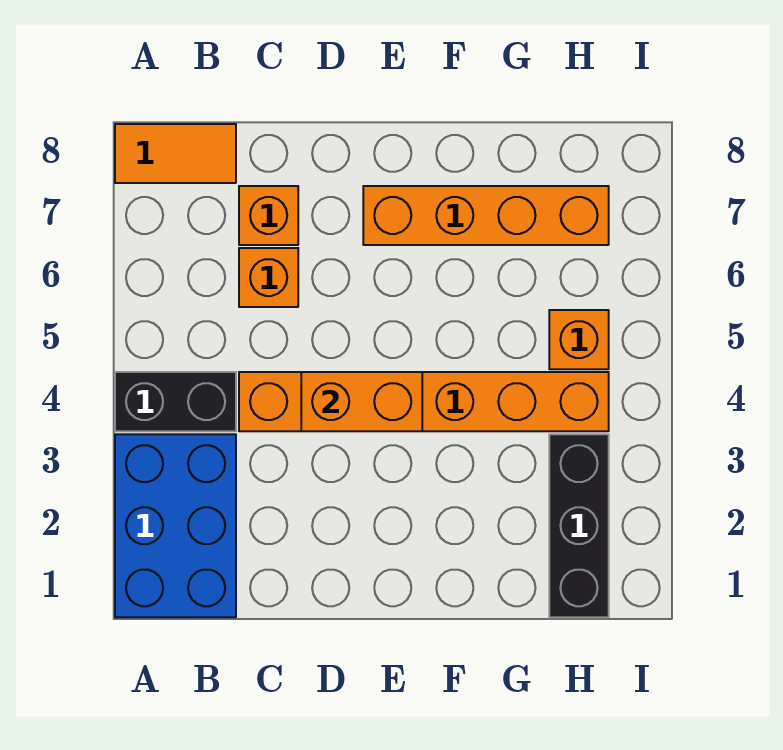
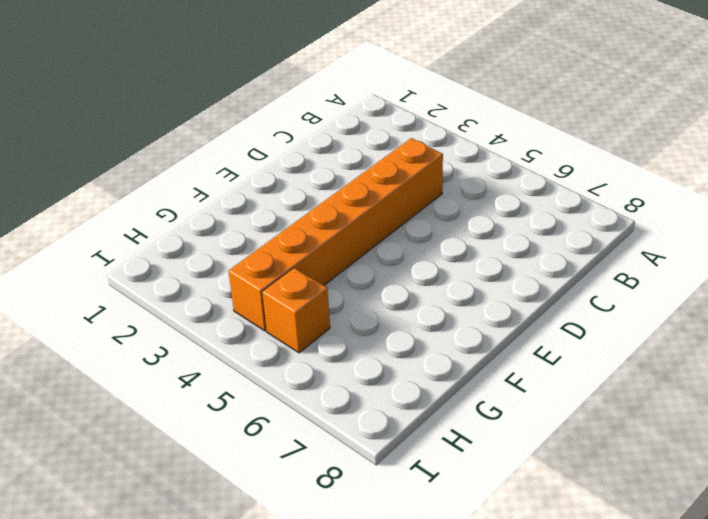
none -> blue 2x3 brick [115,434,236,617]
none -> black 1x2 brick [115,372,236,431]

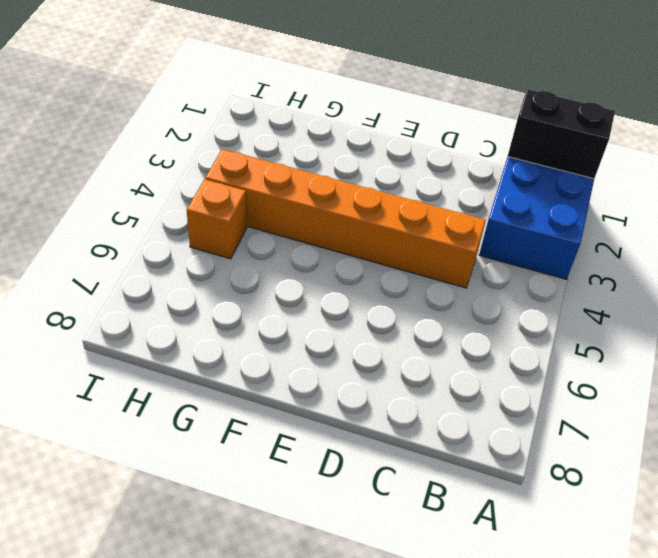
black 1x2 brick [508,89,615,179] -> black 1x2 brick moved to [115,372,236,431]
none -> orange 1x2 tile [115,124,236,183]
none -> orange 1x1 brick [239,248,298,307]

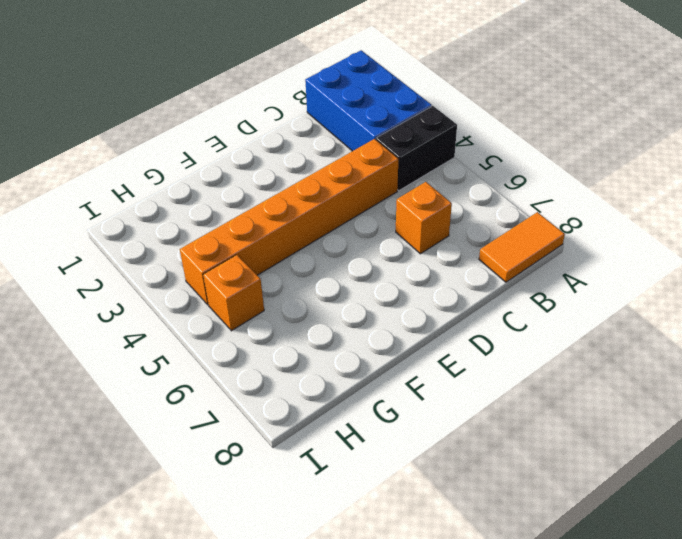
none -> orange 1x1 brick [239,186,298,245]
none -> orange 1x4 brick [363,186,609,245]

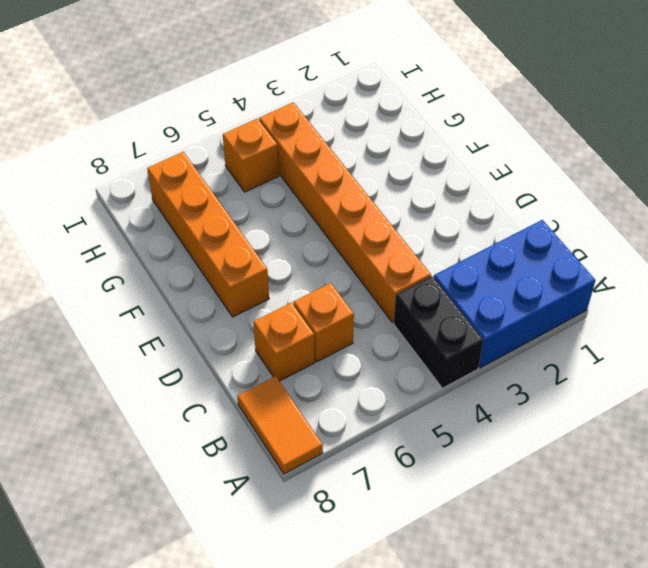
none -> black 1x3 brick [549,434,609,617]
none -> orange 1x2 brick [301,372,422,431]

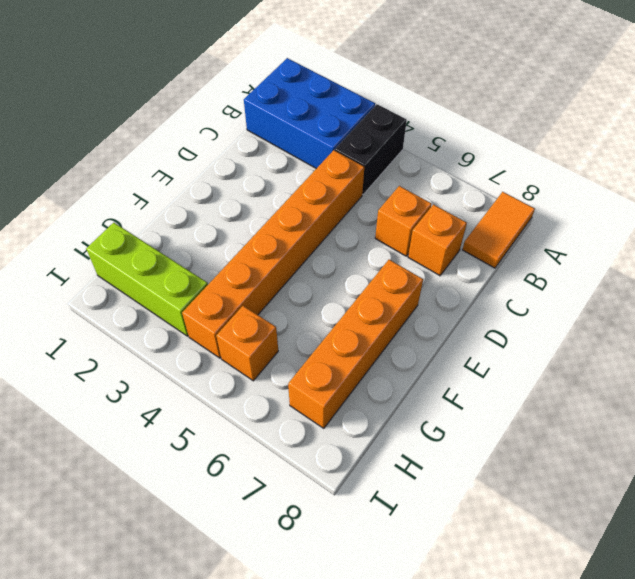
lime 1x3 brick [86,223,208,336] -> black 1x3 brick [549,434,609,617]
none -> orange 1x2 brick [301,372,422,431]

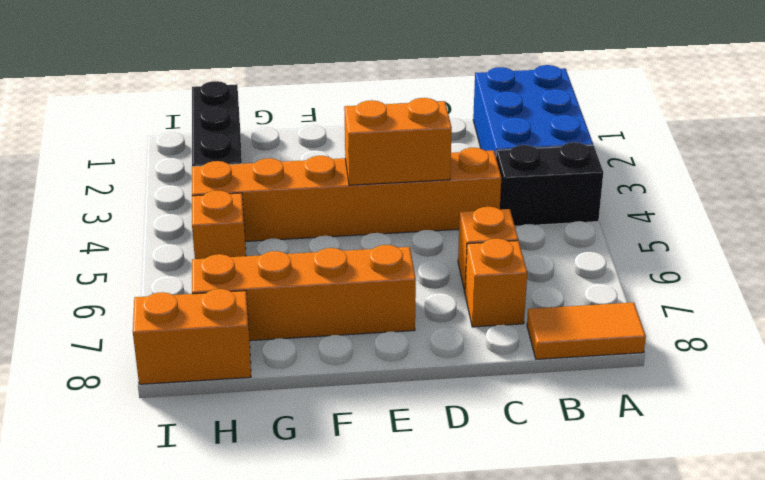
orange 1x2 brick [133,289,251,384] -> none

